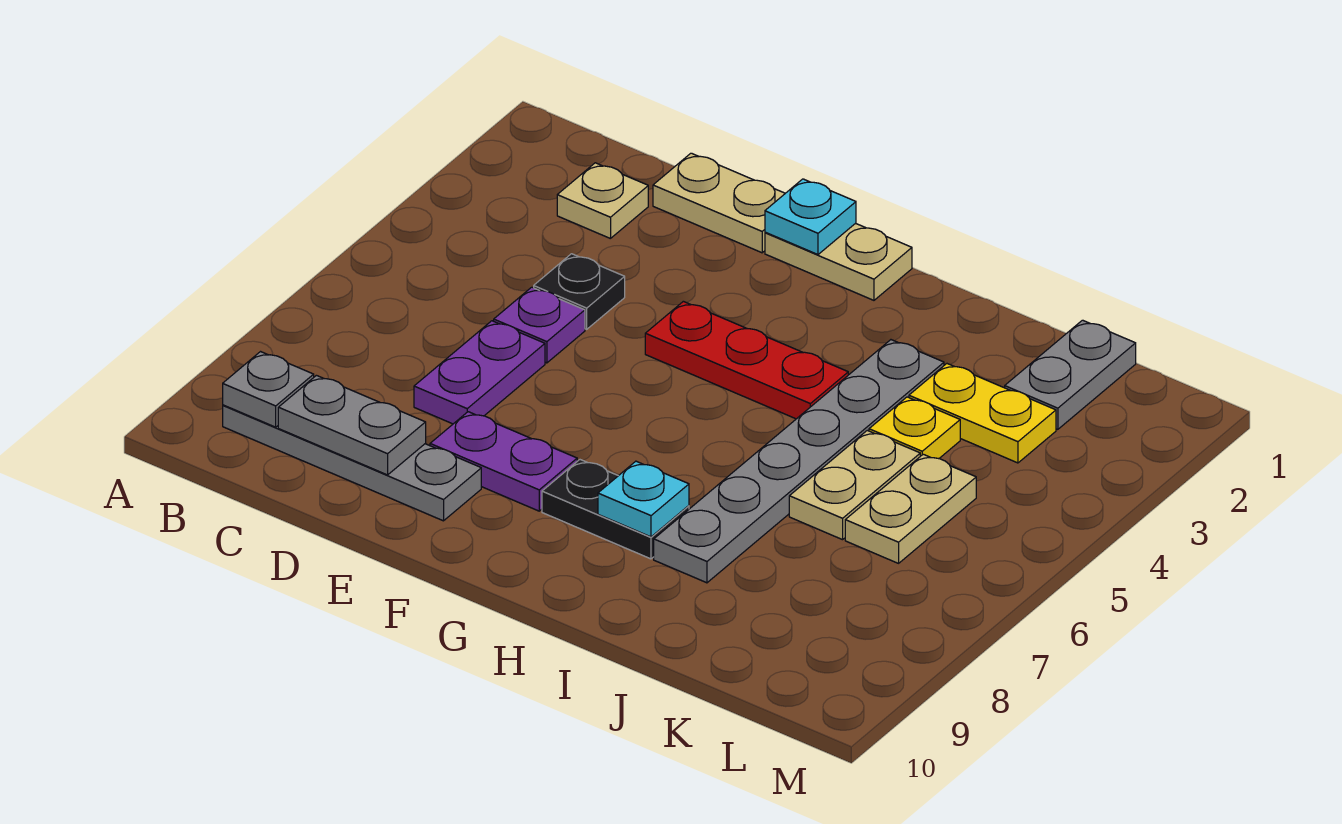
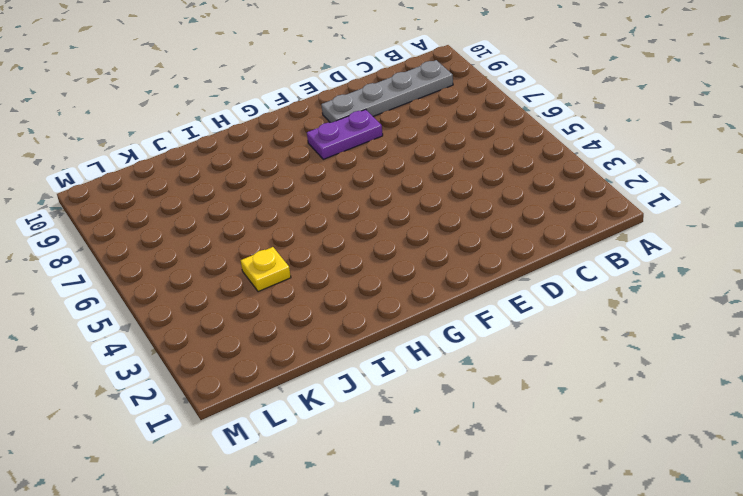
none -> tan 1x1 plate [557,163,648,239]
none -> tan 1x2 plate [653,153,785,253]
none -> black 1x1 plate [534,254,625,329]

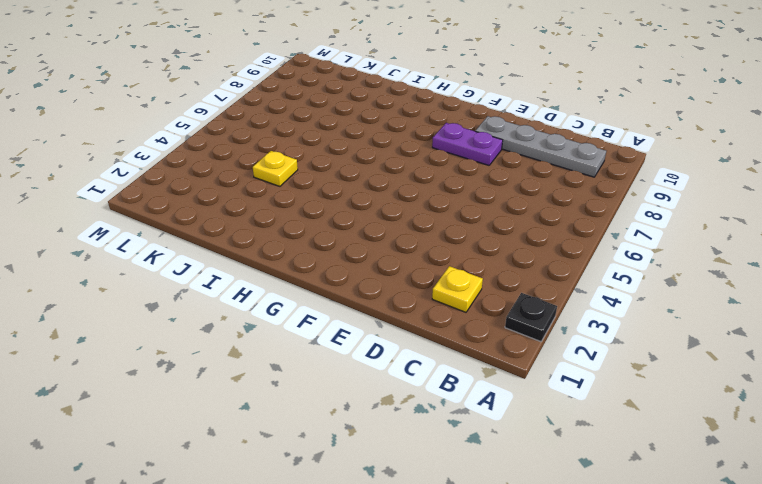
black 1x1 plate [505,293,557,342] -> black 1x1 plate moved to [534,254,625,329]
yellow 1x1 plate [432,266,483,312] -> tan 1x1 plate [557,163,648,239]
none -> tan 1x2 plate [653,153,785,253]
none -> purple 1x1 plate [494,287,585,363]
none -> purple 1x2 plate [414,321,545,424]

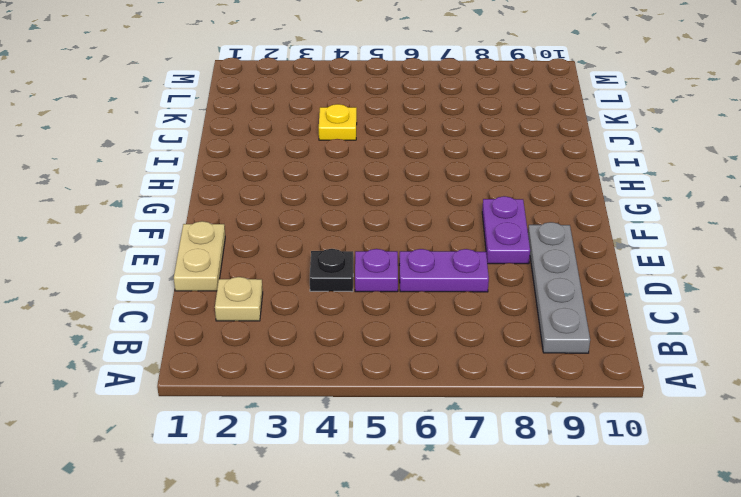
none -> tan 1x2 plate [765,223,912,300]
none -> red 1x3 plate [645,301,848,419]
none -> black 1x2 plate [542,460,689,559]

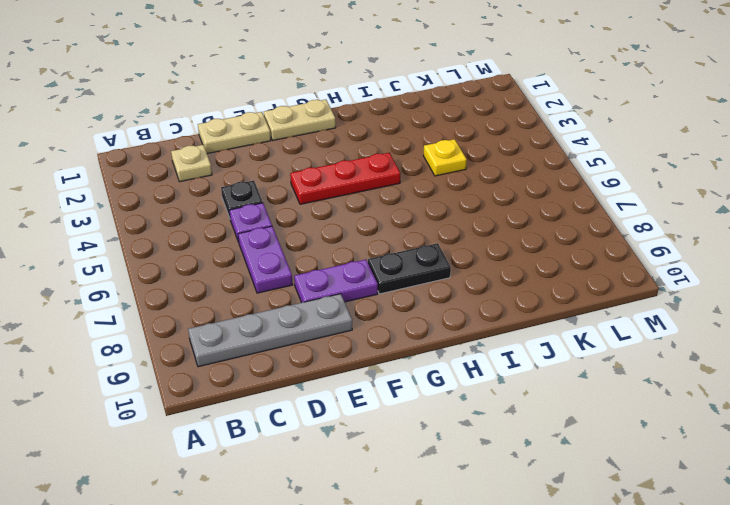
none -> grey 1x6 plate [654,340,944,583]
none -> yellow 1x2 plate [909,364,1056,463]
none -> tan 1x2 plate [789,430,920,540]

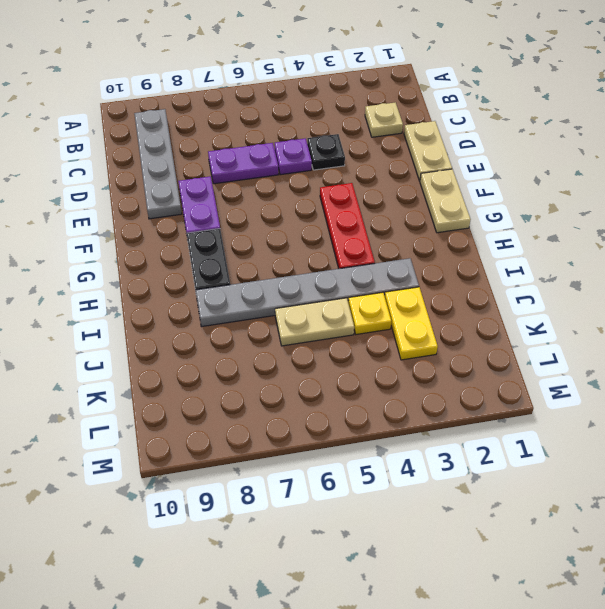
none -> grey 1x2 plate [1005,320,1136,429]
none -> tan 1x2 plate [845,454,976,563]
none -> grey 1x1 plate [223,352,314,427]

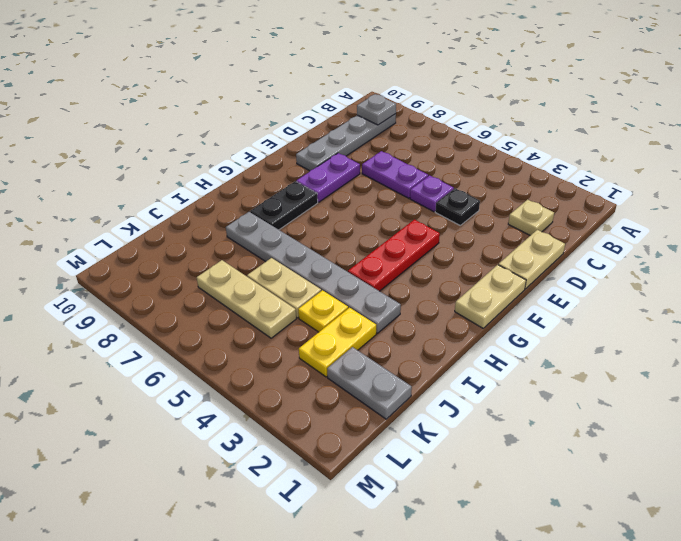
tan 1x3 plate [197,260,296,338] -> tan 1x2 plate [845,454,976,563]
none -> grey 1x2 plate [278,375,426,475]
none -> cyan 1x1 plate [765,179,856,255]
none -> cyan 1x1 plate [598,461,689,537]

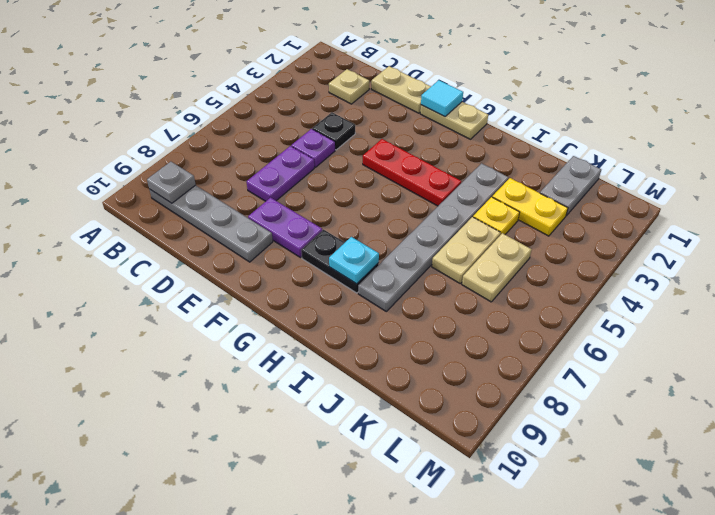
cyan 1x1 tile [421,80,463,117] -> cyan 1x1 plate [765,179,856,255]
none -> grey 1x2 plate [278,375,426,475]

